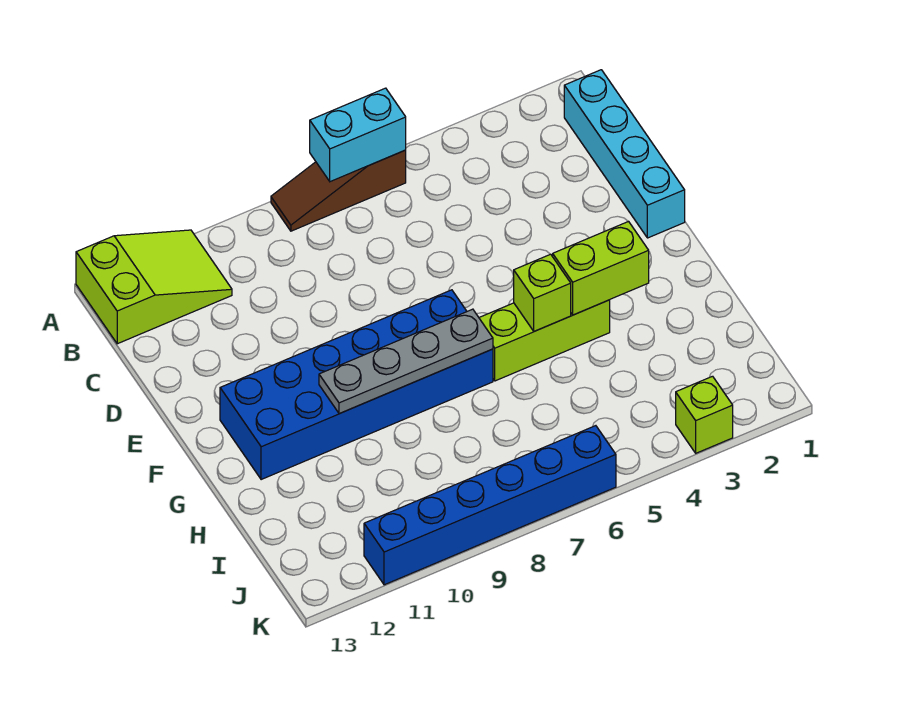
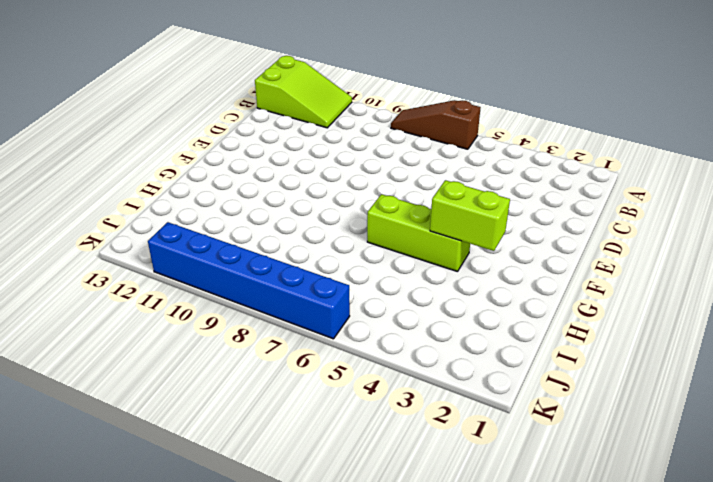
none -> cyan 1x4 brick [564,70,685,238]
none -> blue 2x6 brick [220,290,493,480]

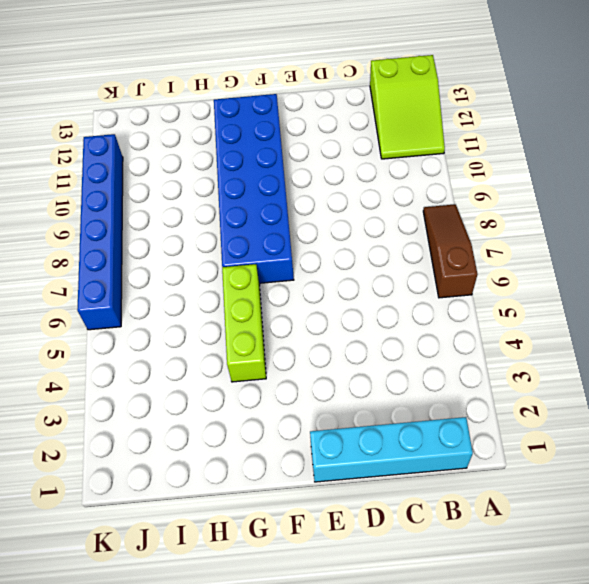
none -> lime 1x1 brick [676,376,733,453]
none -> cyan 1x2 brick [310,88,406,182]

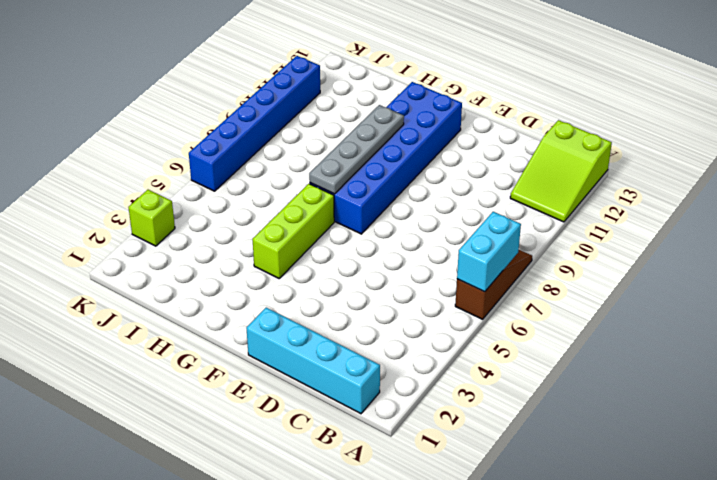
none -> lime 1x2 brick [553,221,649,315]
none -> lime 1x1 brick [514,254,571,331]

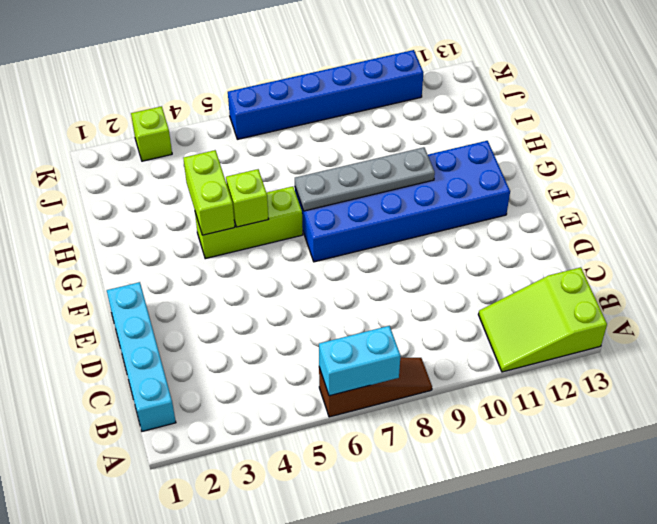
lime 1x2 brick [183,150,235,235] -> lime 1x2 brick turned to [553,221,649,315]

